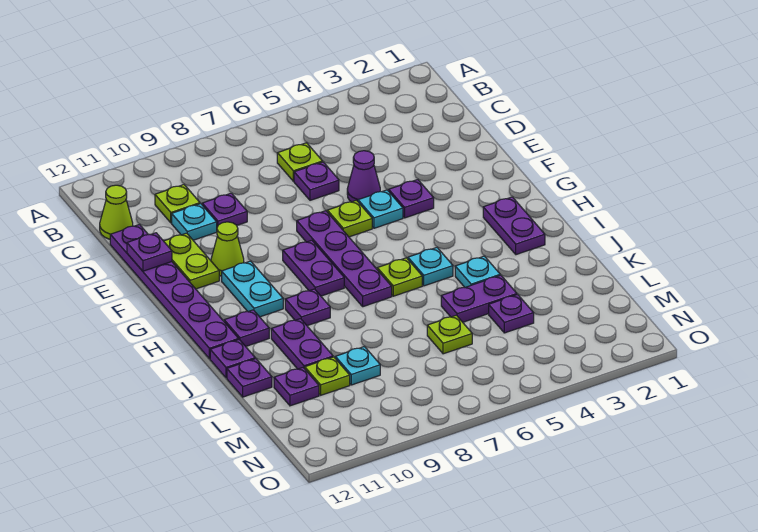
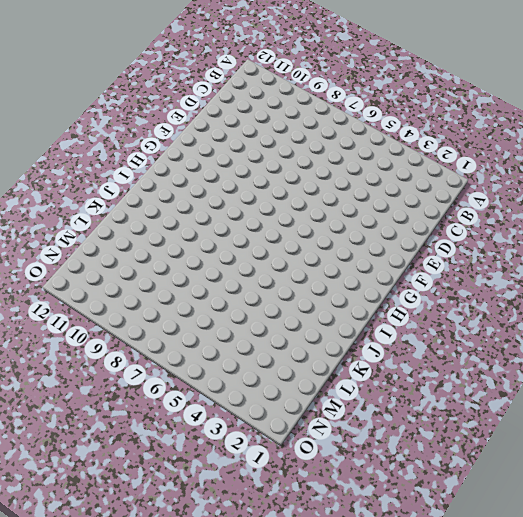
none -> lime 1x1 plate [277,143,323,181]
none -> lime 1x1 plate [155,185,200,223]
none -> lime 1x1 cone [100,185,133,239]
none -> purple 1x1 plate [294,162,339,200]

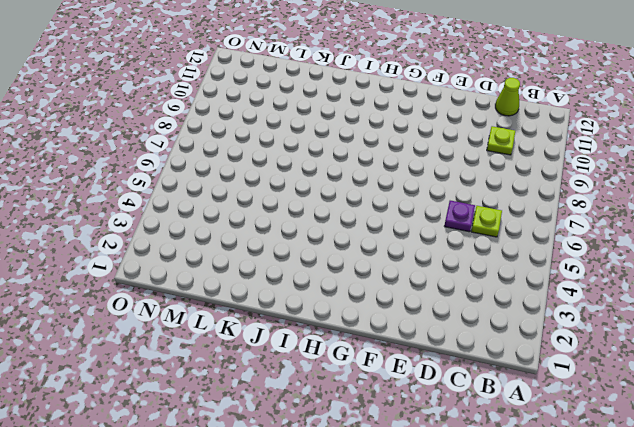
none -> purple 1x1 plate [202,193,247,227]
none -> cyan 1x1 plate [172,204,217,240]
none -> purple 1x6 plate [110,224,239,359]
none -> purple 1x1 cone [347,151,380,202]

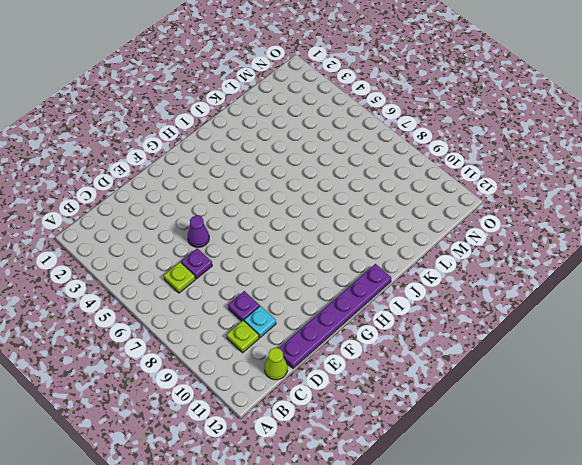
none -> lime 1x2 plate [164,233,219,289]
none -> purple 1x1 plate [389,180,434,218]
none -> cyan 1x1 plate [358,190,403,228]
none -> lime 1x1 plate [327,200,372,237]

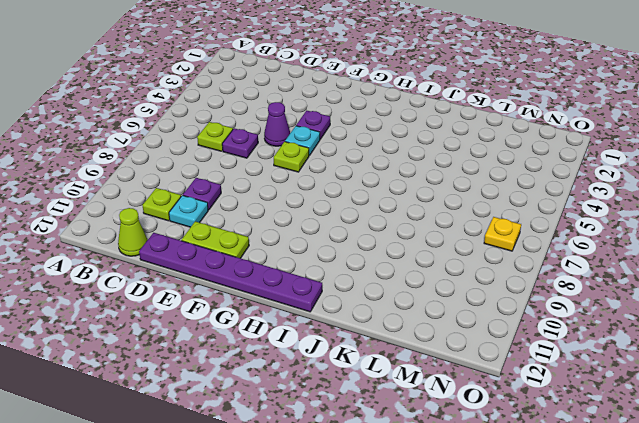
yellow 1x1 plate [484,217,521,251] -> none
none -> purple 1x4 plate [297,211,392,307]
none -> lime 1x1 cone [211,222,244,276]
none -> purple 1x2 plate [283,240,344,296]
none -> cyan 1x2 plate [222,261,283,317]

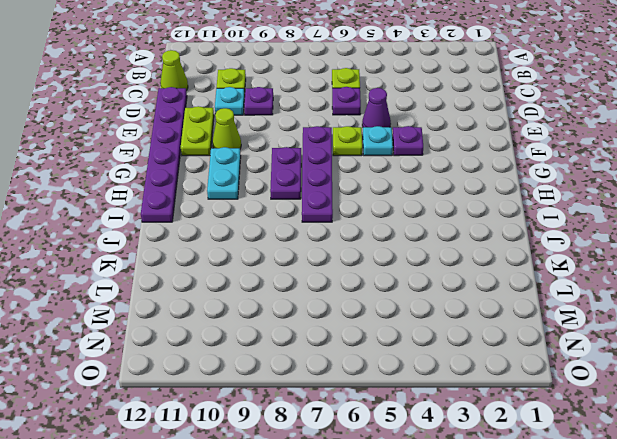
none -> purple 1x2 plate [483,197,545,255]
none -> cyan 1x1 plate [408,248,453,286]
none -> lime 1x1 plate [377,258,422,296]
none -> purple 1x1 plate [285,289,330,326]

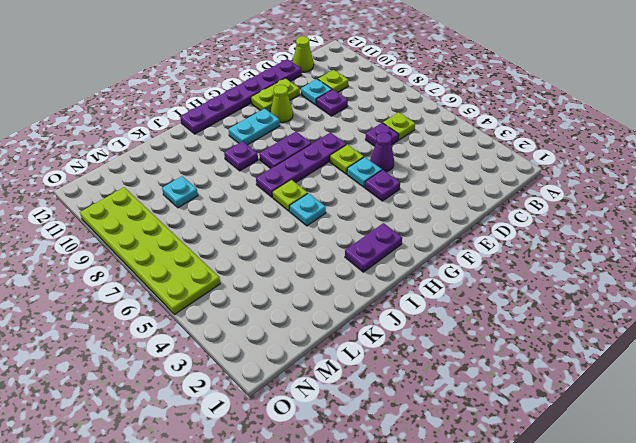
lime 2x6 plate [80,187,220,315] -> none
none -> purple 1x1 plate [224,310,269,346]
none -> cyan 1x1 plate [455,256,500,287]
none -> purple 1x2 plate [271,319,333,369]
none -> purple 1x1 plate [210,340,255,378]

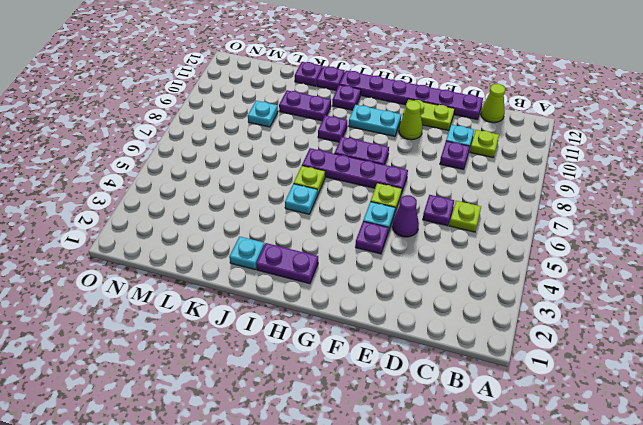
cyan 1x1 plate [229,236,265,270] -> cyan 1x1 plate moved to [455,256,500,287]
none -> purple 1x2 plate [441,275,517,322]
none -> purple 1x1 plate [489,295,534,333]
none -> lime 1x1 plate [427,315,472,354]
none -> lime 1x1 plate [305,357,350,395]

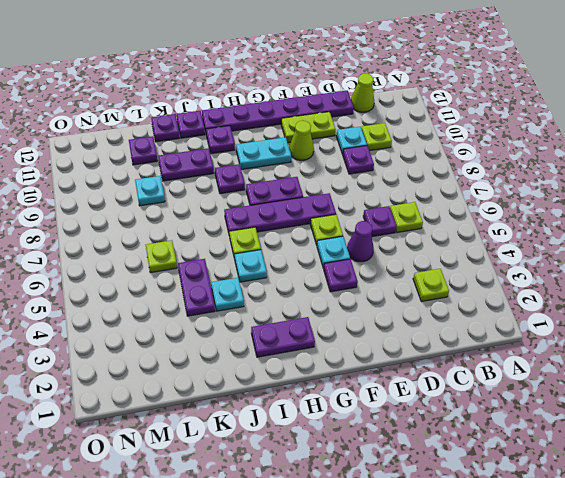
lime 1x1 plate [413,269,449,302] -> lime 1x1 plate moved to [305,357,350,395]
none -> purple 1x1 plate [489,295,534,333]
none -> purple 1x1 plate [127,233,172,271]

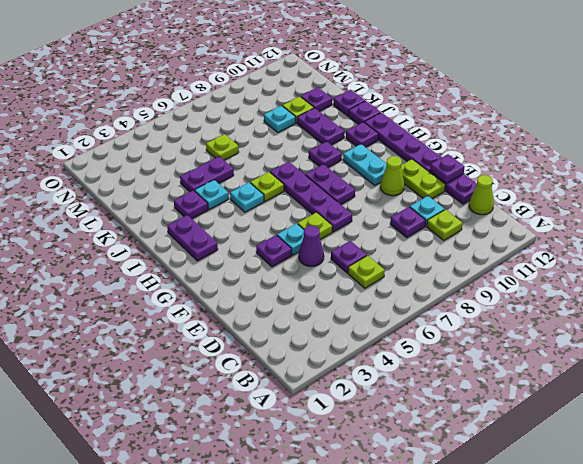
purple 1x1 plate [174,190,208,219] -> purple 1x1 plate moved to [489,295,534,333]

